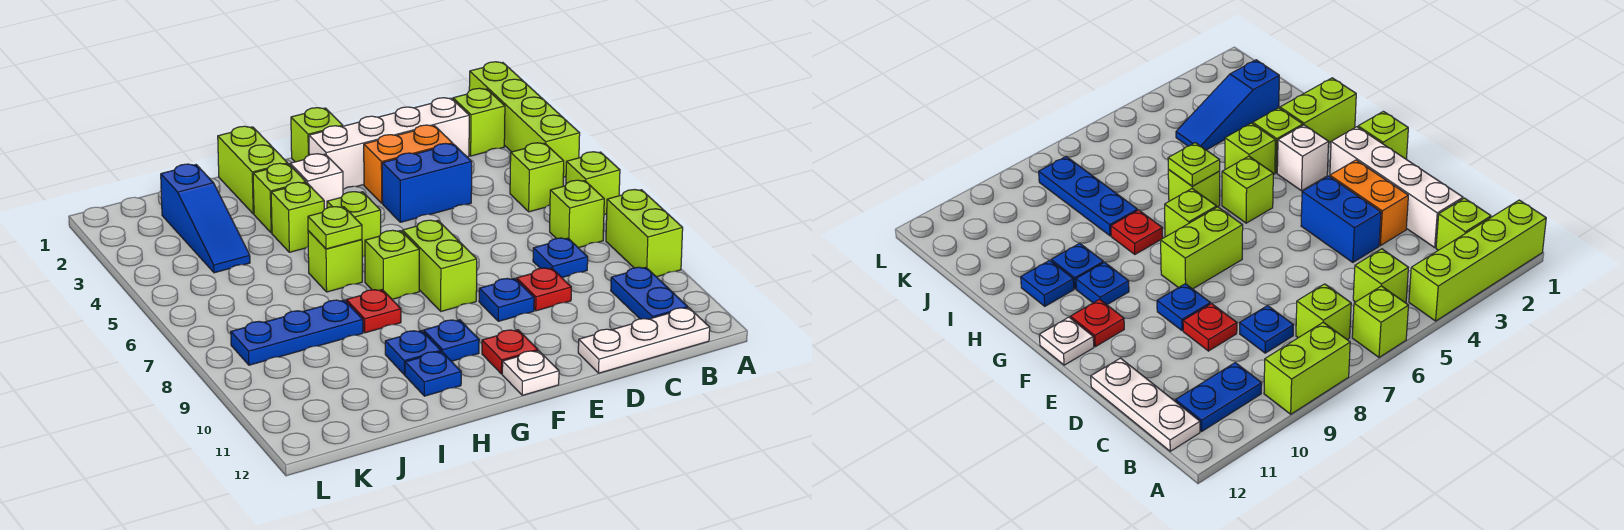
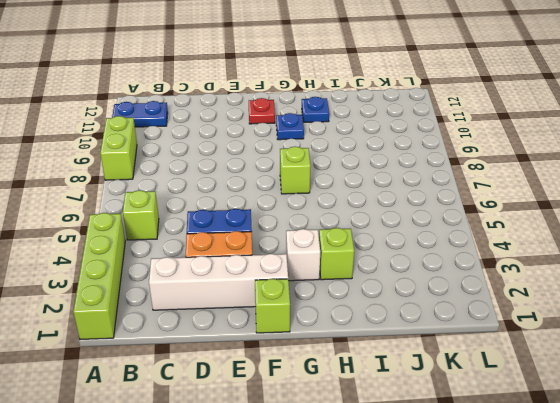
blue 1x2 plate [112,101,168,127] -> blue 1x2 plate turned to [611,267,688,319]
none -> lime 1x1 brick [566,152,620,215]
none -> lime 1x1 brick [453,88,505,156]
none -> lime 1x1 brick [550,180,604,248]
none -> white 1x3 plate [578,308,710,373]

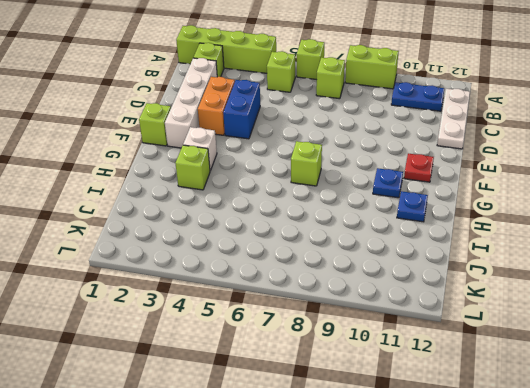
none -> blue 1x1 plate [533,238,588,278]
none -> red 1x1 plate [517,268,571,311]
none -> blue 1x1 plate [479,278,534,321]
none -> lime 1x2 brick [403,220,477,311]

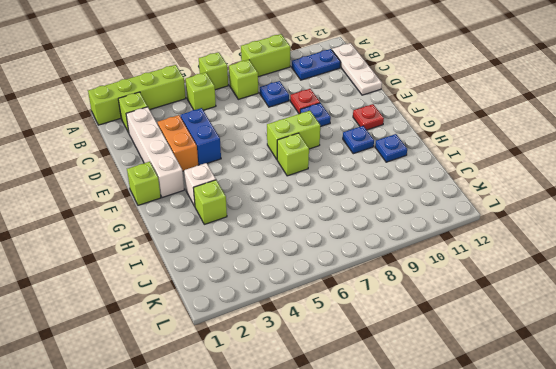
none -> white 1x1 plate [502,351,559,395]
none -> lime 1x1 brick [327,192,381,257]
none -> lime 1x2 brick [218,126,288,214]
none -> lime 1x1 brick [271,182,324,252]

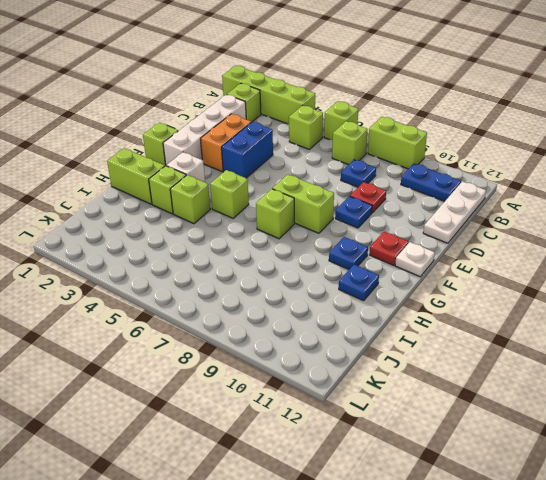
none -> lime 1x1 brick [308,231,362,292]
none -> red 1x1 plate [346,290,401,333]
none -> blue 1x1 plate [385,331,441,375]
none -> blue 1x3 plate [231,300,363,365]

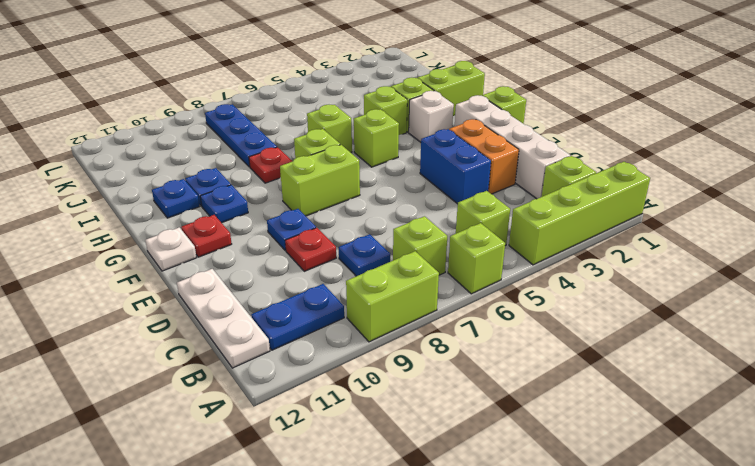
none -> blue 1x3 slope [161,164,250,273]
none -> lime 1x1 plate [308,207,362,249]

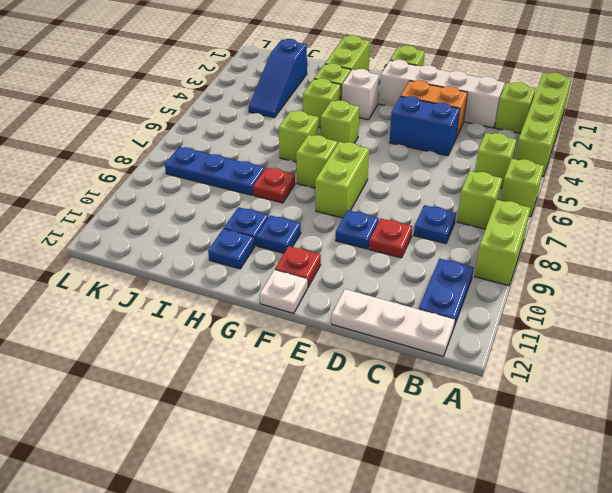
none -> lime 1x1 plate [308,207,362,249]

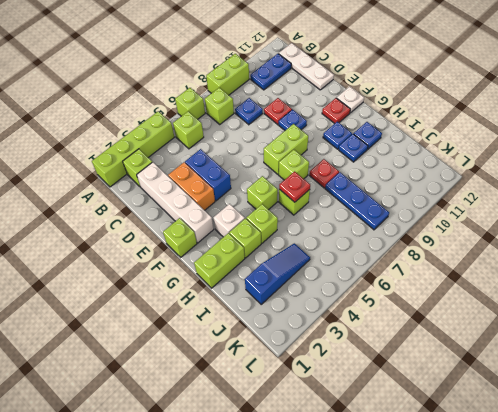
red 1x1 plate [279,171,310,202] -> lime 1x1 plate [308,207,362,249]

